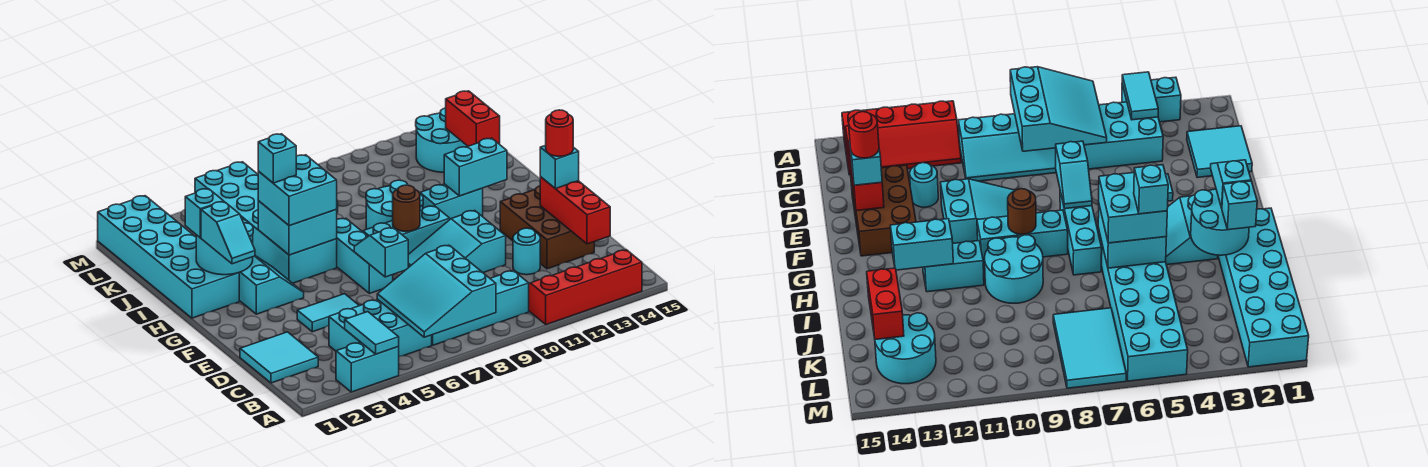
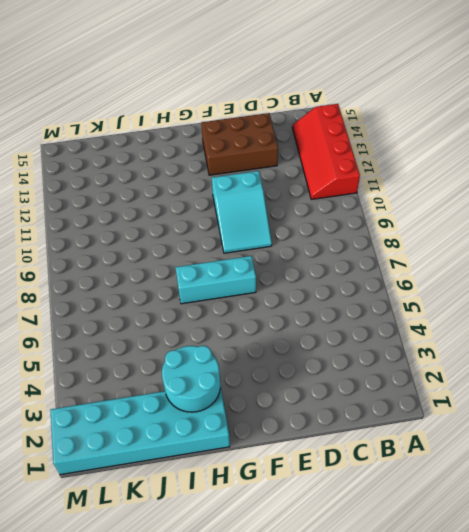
none -> cyan 1x2 brick [336,342,399,392]
none -> cyan 2x3 brick [329,299,432,356]
none -> cyan 2x4 slope [432,271,529,345]
none -> cyan 2x2 tile [240,332,318,383]

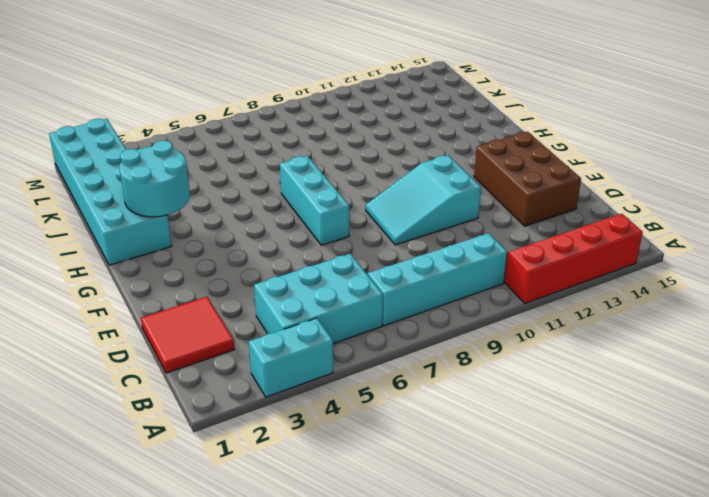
red 2x2 tile [141,297,235,373] -> cyan 2x2 tile [240,332,318,383]
none -> cyan 1x1 round brick [513,228,540,275]
none -> cyan 1x2 tile [297,294,359,332]
none -> cyan 2x2 slope [239,256,304,314]
none -> cyan 1x3 brick [363,206,450,254]

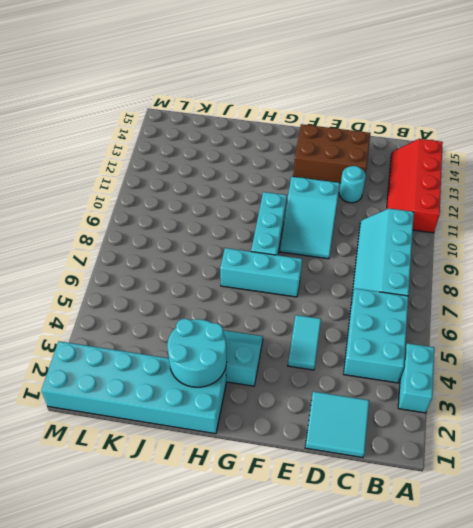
none -> cyan 2x6 brick [195,162,337,283]
none -> cyan 2x2 round brick [366,180,423,229]
none -> cyan 1x2 brick [420,184,483,219]
none -> cyan 2x3 tile [1053,308,1126,388]

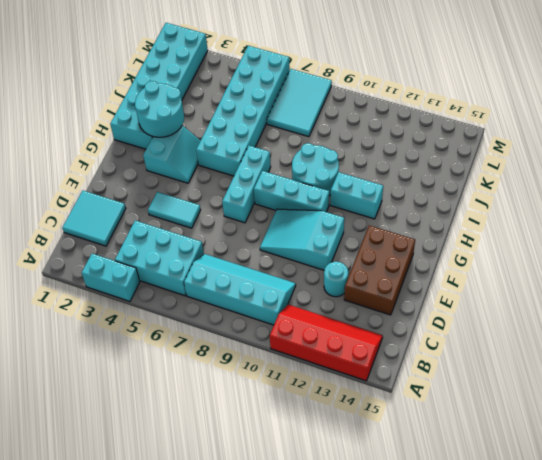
none -> cyan 2x2 round brick [416,108,468,172]
none -> cyan 1x2 tile [345,312,399,354]
none -> cyan 3x3 slope [377,245,496,337]
none -> red 1x3 brick [540,177,610,244]

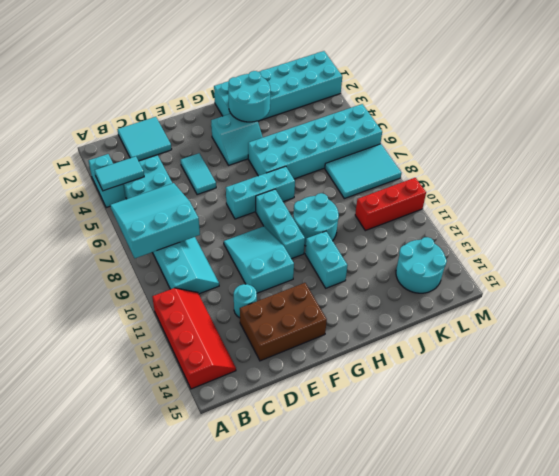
red 1x3 brick [355,178,426,231] -> red 1x3 brick moved to [540,177,610,244]
none -> cyan 1x2 slope [354,227,408,277]
none -> brown 1x1 round brick [393,185,420,232]
none -> cyan 2x2 brick [258,201,337,255]
none -> cyan 1x2 brick [444,138,507,196]

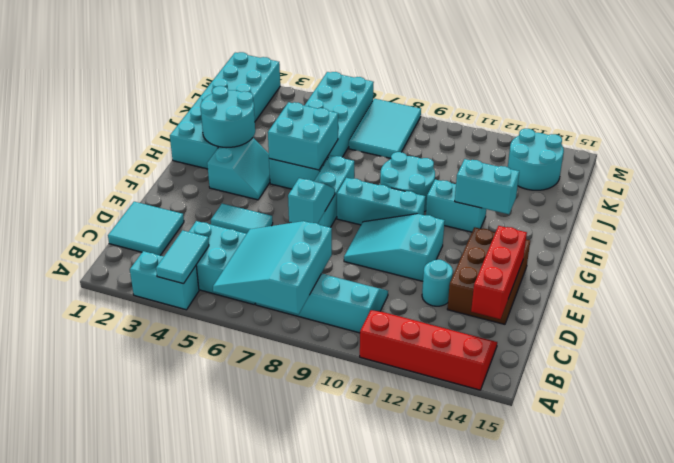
none -> brown 1x1 round brick [393,185,420,232]
none -> red 1x2 brick [446,91,500,146]
none -> cyan 1x1 brick [540,145,579,189]
none -> cyan 1x2 slope [201,202,255,264]

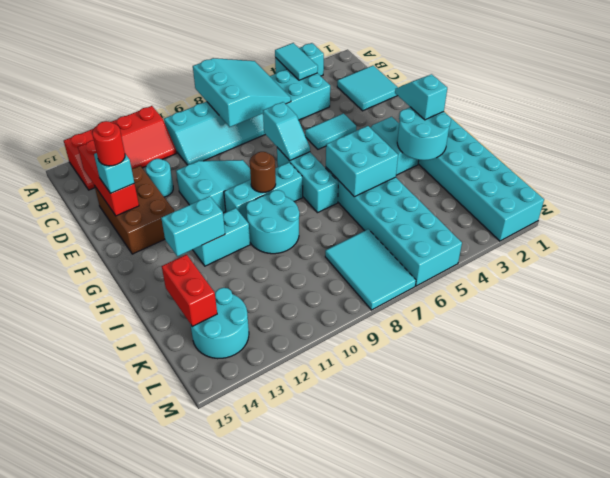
none -> cyan 2x2 brick [258,155,337,226]
none -> cyan 1x1 brick [185,189,224,238]
none -> cyan 1x1 brick [258,134,296,183]

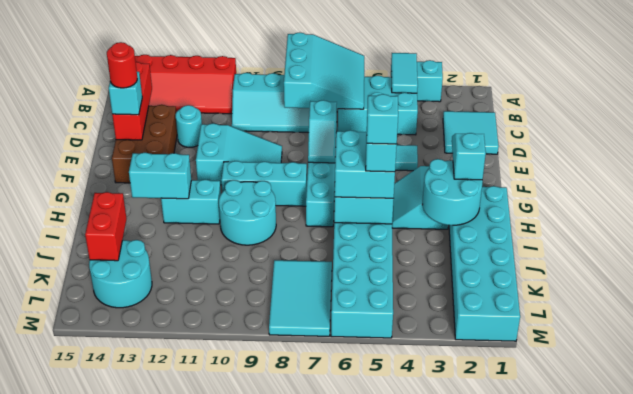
cyan 1x1 brick [367,94,398,144] -> cyan 1x1 brick moved to [185,189,224,238]
none -> brown 1x1 round brick [393,185,420,232]

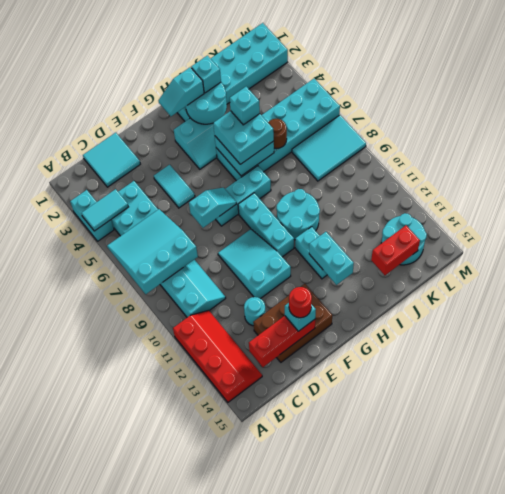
brown 1x1 round brick [268,119,287,149] -> brown 1x1 round brick moved to [393,185,420,232]

